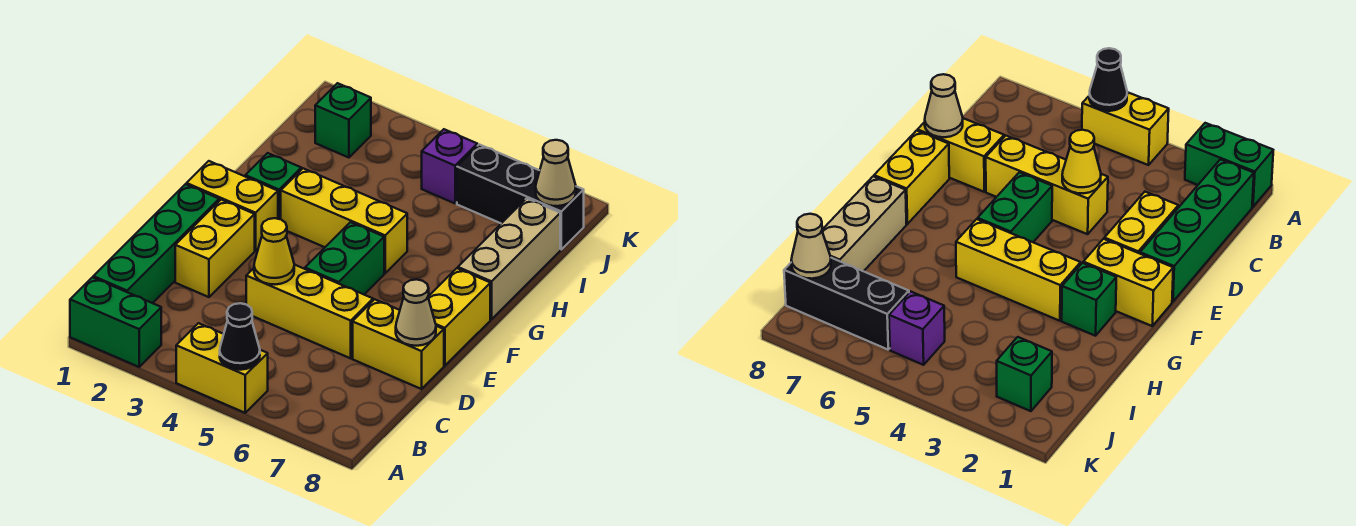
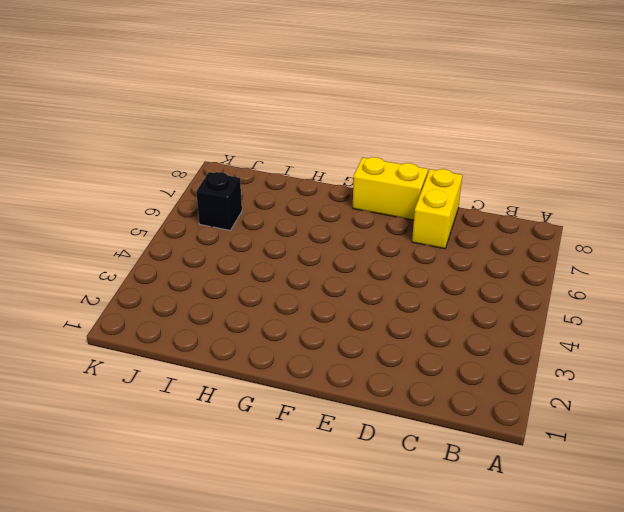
black 1x1 brick [196,172,242,230] -> black 1x3 brick [457,144,584,249]
none -> green 1x2 brick [70,277,161,367]
none -> yellow 1x2 brick [176,323,268,413]
none -> green 1x4 brick [93,184,219,303]

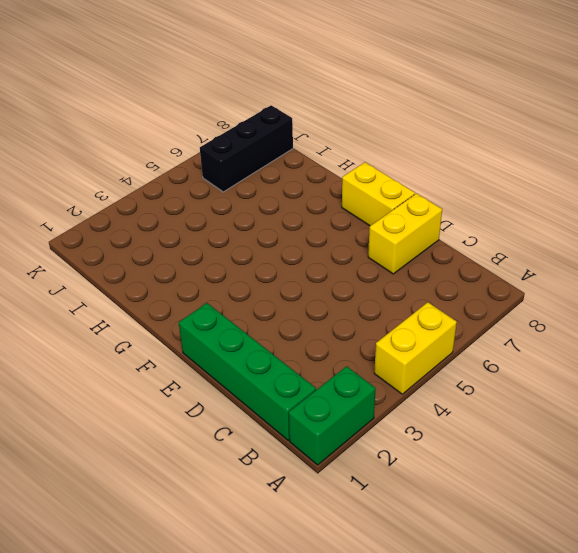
none -> yellow 1x2 brick [175,200,255,297]
none -> yellow 1x3 brick [246,265,373,358]
none -> green 1x2 brick [305,222,384,294]

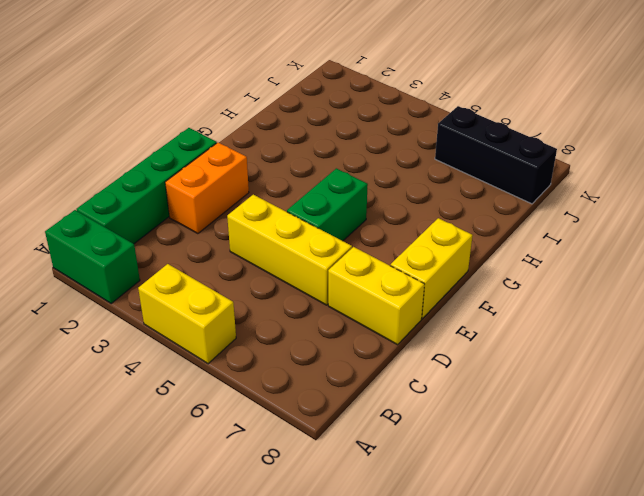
orange 1x2 brick [165,143,249,234] -> yellow 1x2 brick [175,200,255,297]
none -> yellow 1x2 brick [187,161,278,251]
none -> green 1x1 brick [245,153,301,219]
none -> yellow 1x3 brick [281,168,407,273]

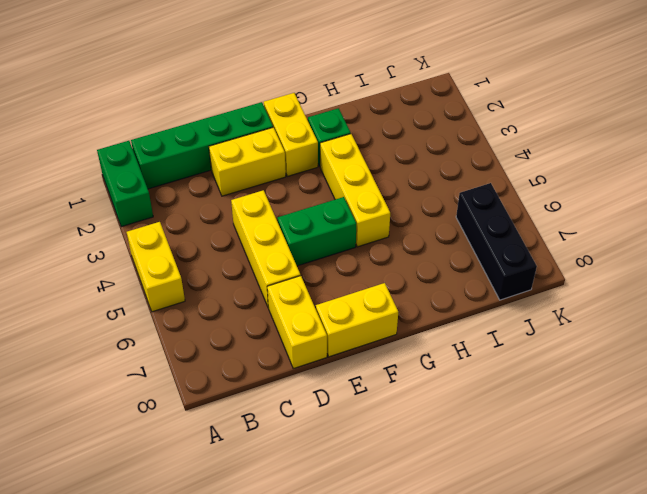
none -> tan 1x3 brick [458,198,560,319]
none -> green 1x1 brick [315,83,371,158]
none -> purple 1x1 brick [422,129,477,203]

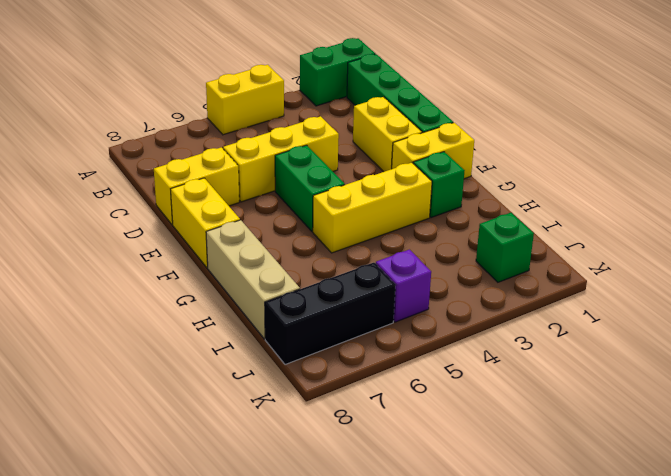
none -> black 1x1 cone [220,303,260,370]
none -> yellow 1x1 cone [254,218,294,284]
none -> tan 1x1 cone [396,279,436,346]

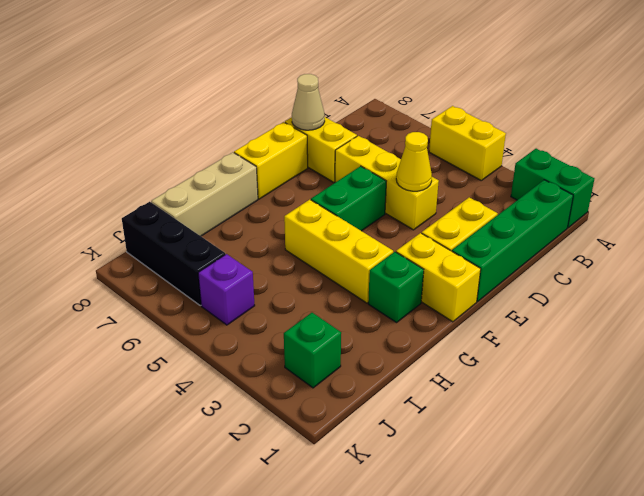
none -> black 1x1 cone [220,303,260,370]
none -> tan 1x1 cone [536,140,576,206]

